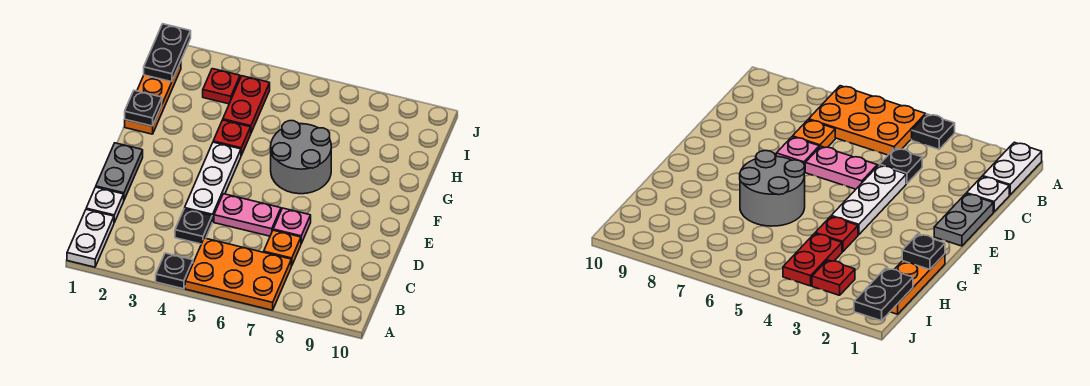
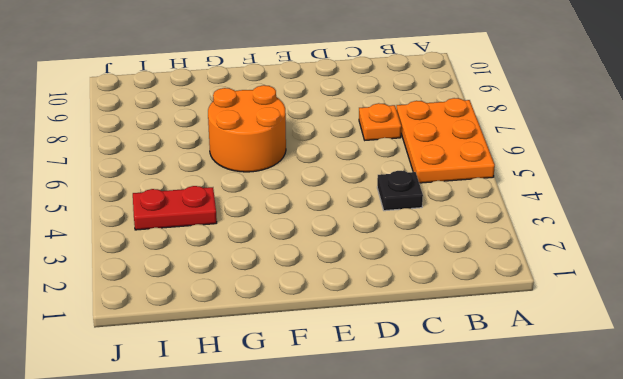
orange 2x2 round brick [208,85,286,172] -> grey 2x2 round brick [271,121,331,194]
none -> white 1x2 plate [67,209,114,267]
none -> black 1x1 plate [156,253,193,289]
none -> white 1x1 plate [86,187,124,222]

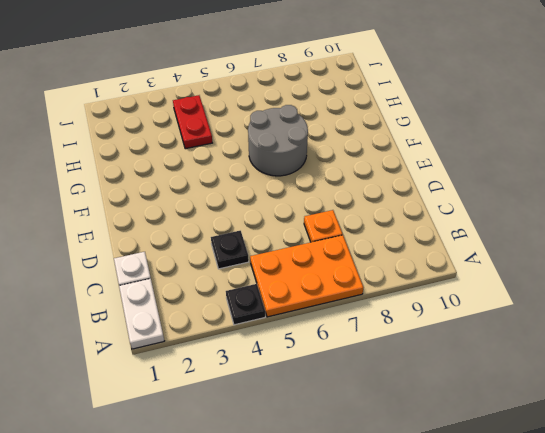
none -> grey 1x2 plate [96,143,143,200]
none -> white 1x3 plate [185,142,241,222]
none -> pink 1x2 plate [214,194,281,236]

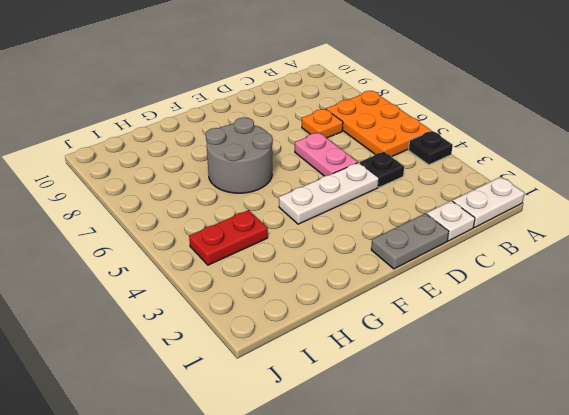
none -> pink 1x1 plate [273,208,311,243]
none -> orange 1x3 plate [125,62,181,134]
none -> red 1x1 plate [213,120,251,155]

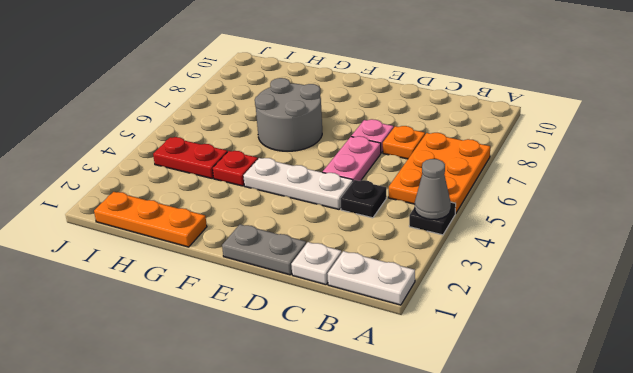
grey 1x1 cone [415,159,451,220] -> none
none -> red 1x1 plate [203,69,240,104]
none -> black 1x1 plate [125,90,162,126]
none -> black 1x2 plate [144,24,191,82]

